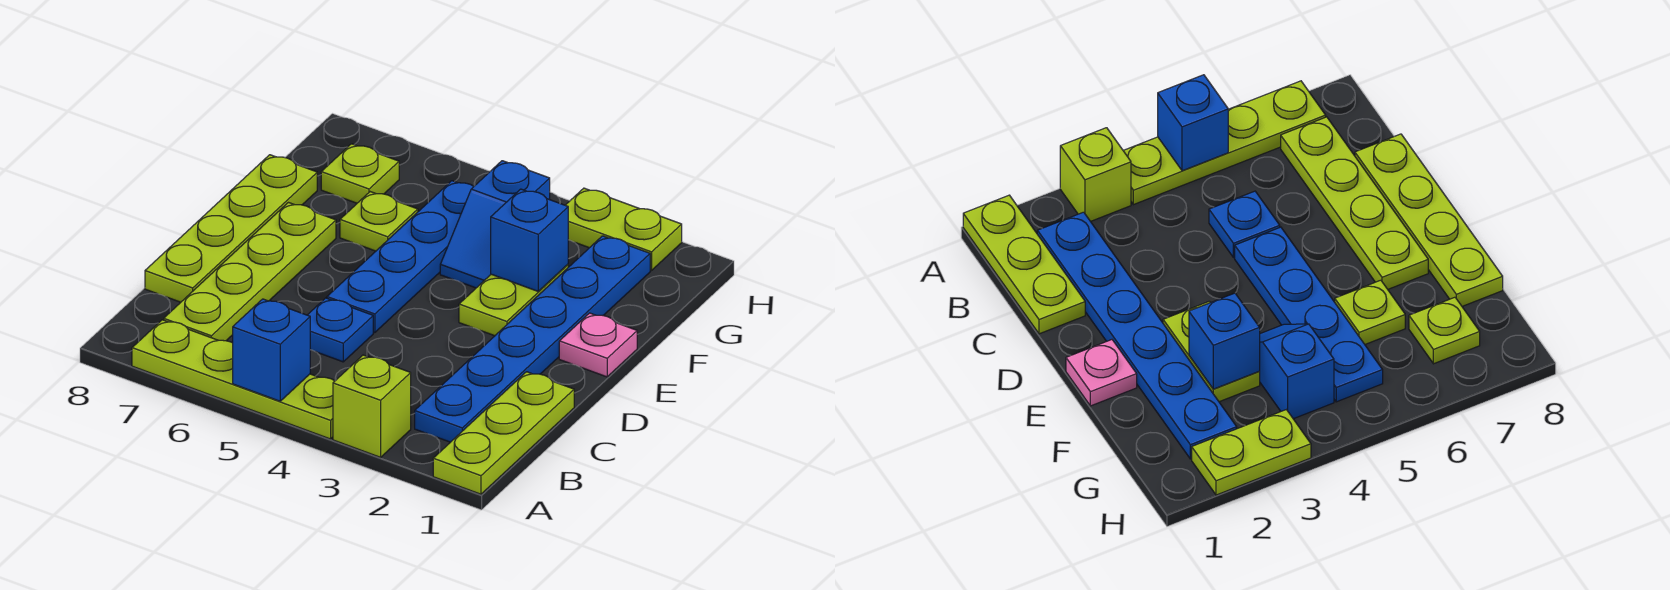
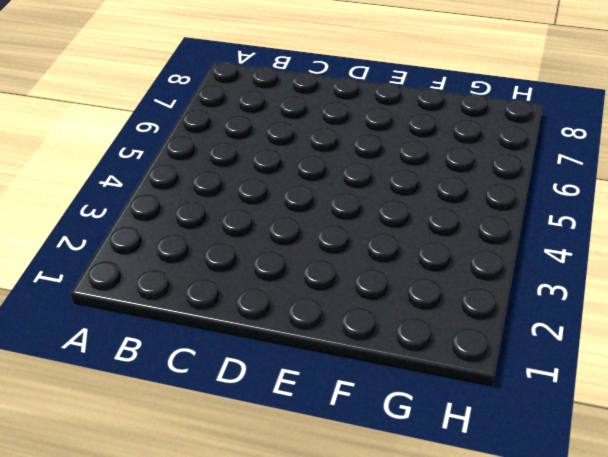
none -> lime 1x3 plate [433,372,574,494]
none -> lime 1x1 brick [333,355,411,457]
none -> lime 1x4 plate [132,320,334,439]

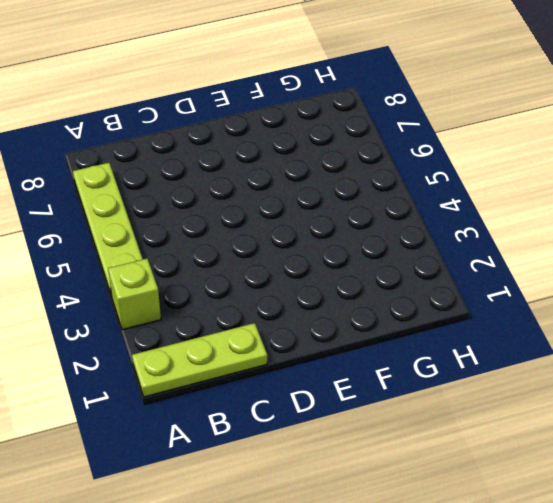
none -> blue 1x6 plate [415,236,650,442]
none -> lime 1x4 plate [164,203,336,341]
none -> blue 1x1 plate [308,298,373,362]

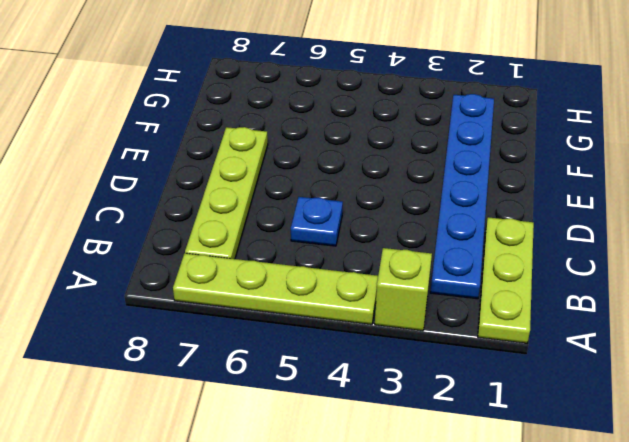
none -> lime 1x4 plate [145,155,317,302]
none -> blue 1x4 plate [327,181,474,333]
none -> pink 1x1 plate [559,313,637,377]

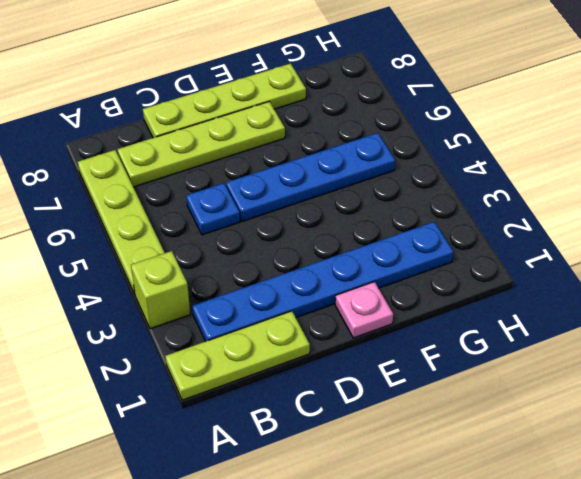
none -> lime 1x2 plate [459,265,568,336]
none -> blue 1x2 slope [440,161,550,288]
none -> lime 1x1 plate [340,192,418,251]

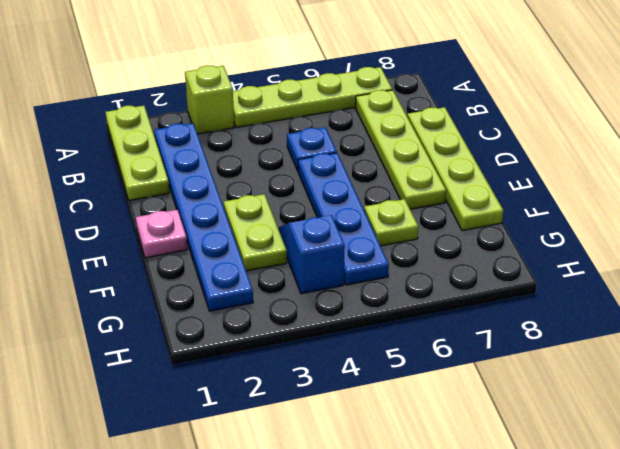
none -> lime 1x1 plate [321,144,399,203]
none -> lime 1x2 plate [565,188,682,270]
none -> blue 1x1 brick [233,299,310,401]

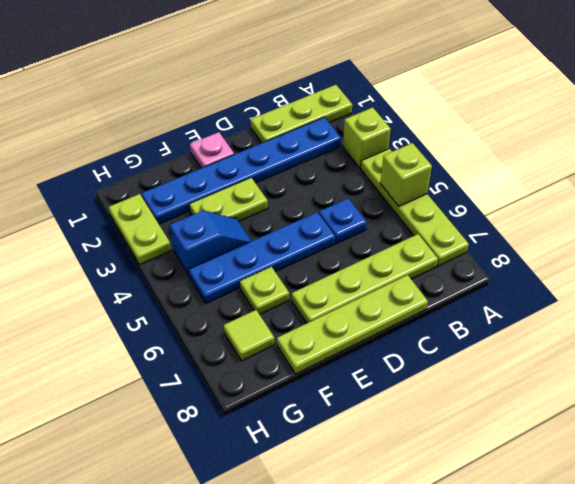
lime 1x1 brick [380,143,432,206] -> blue 1x1 brick [233,299,310,401]
lime 1x1 tile [224,310,274,361] -> lime 1x1 plate [321,144,399,203]
none -> blue 1x1 brick [491,189,568,291]

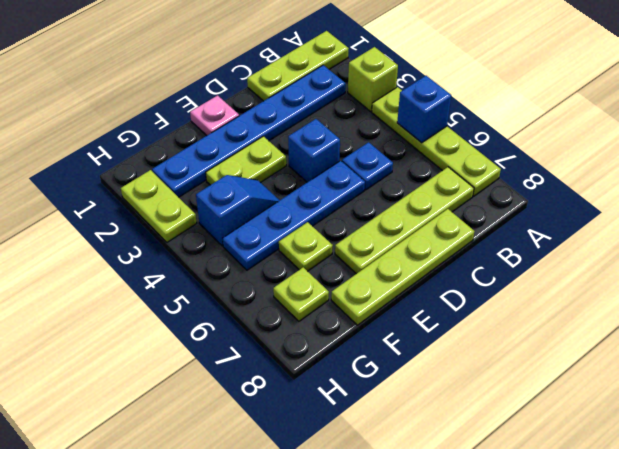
blue 1x1 brick [288,119,340,182] -> blue 1x1 brick moved to [491,189,568,291]

